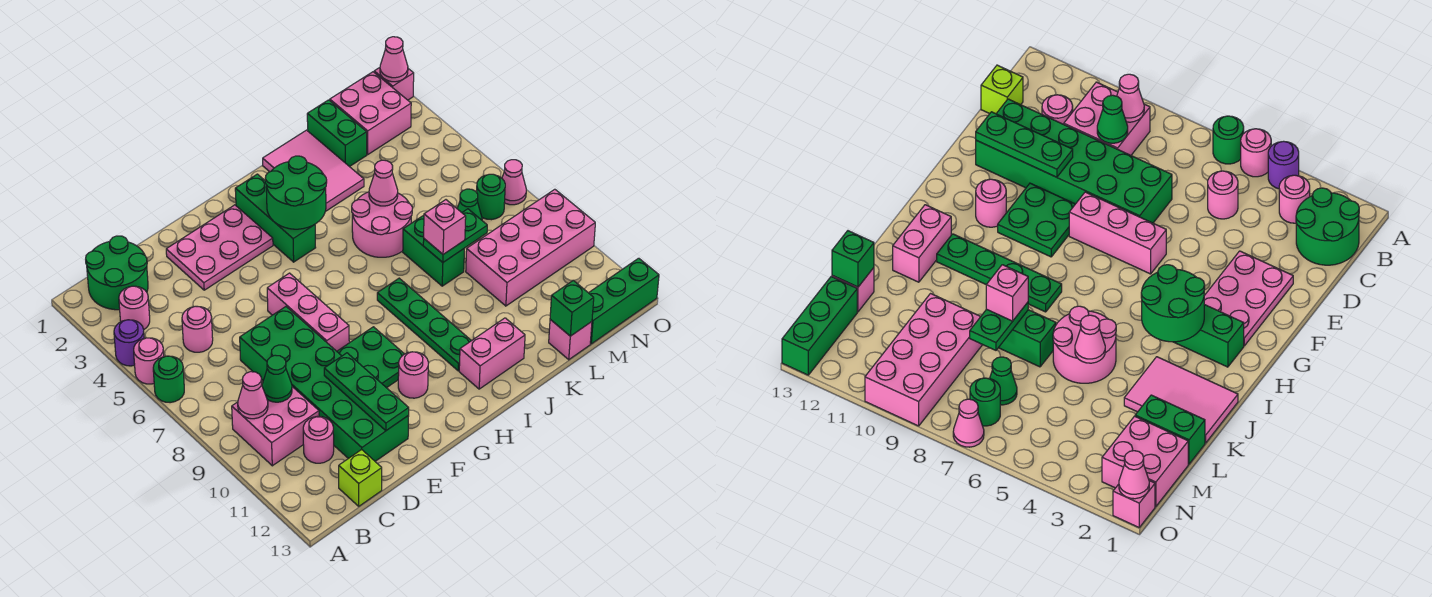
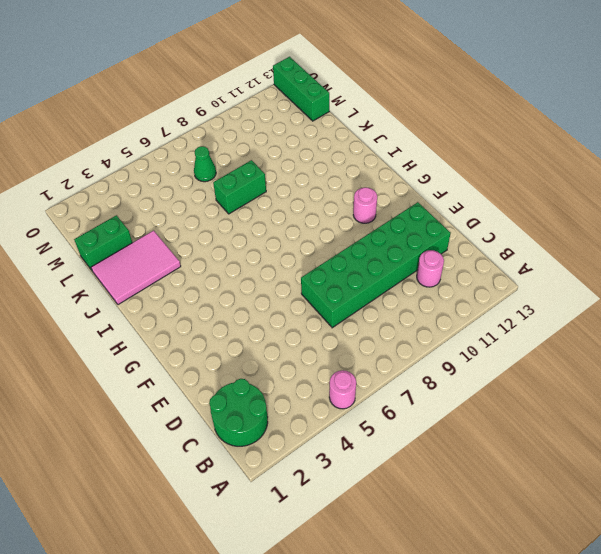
none -> purple 1x1 round brick [114,320,144,366]
none -> green 1x1 round brick [153,356,184,403]
none -> pink 1x1 round brick [119,286,150,330]
none -> pink 2x2 brick [232,387,319,466]

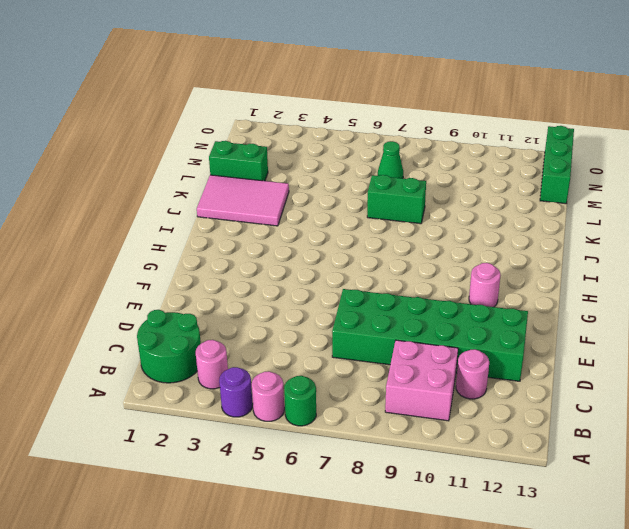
none -> pink 1x1 round brick [182,306,213,352]
none -> lime 1x1 brick [339,450,382,506]
none -> pink 2x3 plate [166,205,273,290]
none -> pink 1x3 brick [267,273,349,351]

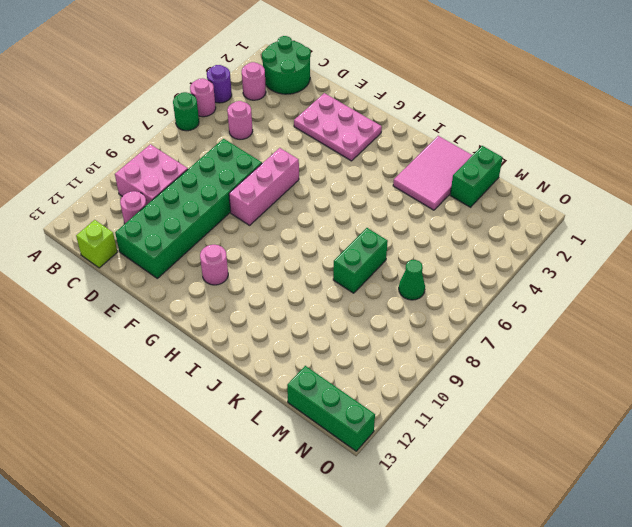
none -> green 2x2 plate [337,327,404,388]
none -> green 1x3 brick [235,174,316,262]
none -> green 1x4 plate [377,278,471,371]
none -> pink 1x2 brick [459,318,525,389]

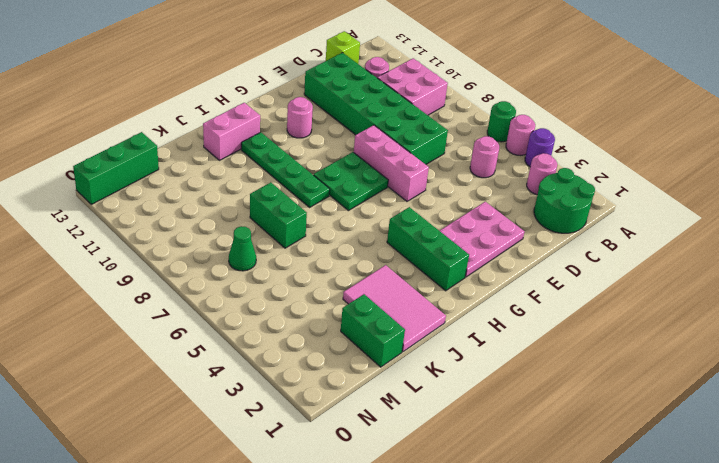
green 2x2 plate [314,152,388,211] -> green 2x2 plate moved to [337,327,404,388]
none -> pink 2x2 round brick [352,192,412,257]
none -> pink 2x4 brick [466,189,595,306]
none -> pink 1x1 brick [549,320,592,360]
none -> pink 2x2 brick [330,72,411,154]

